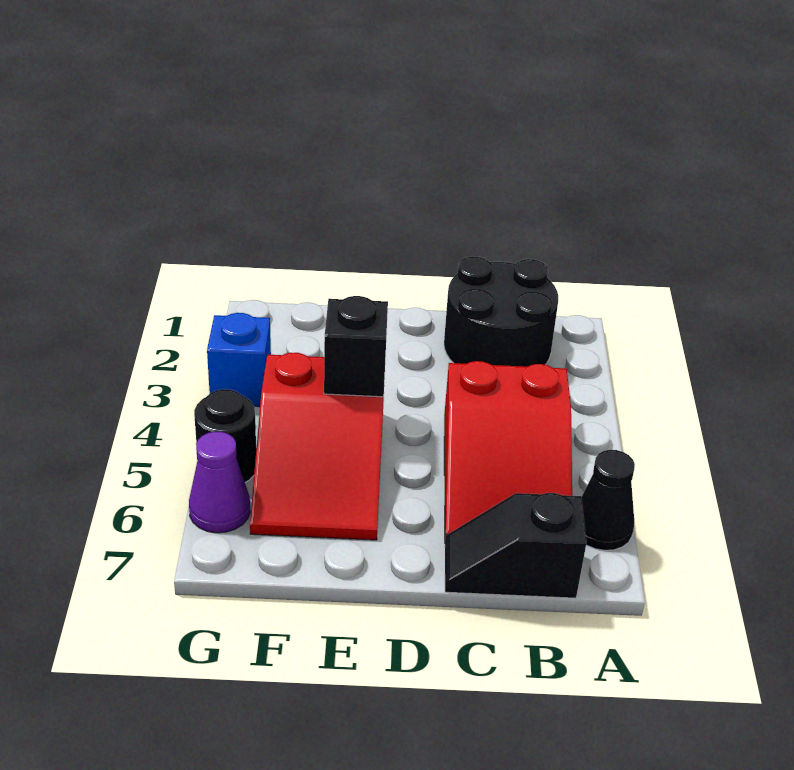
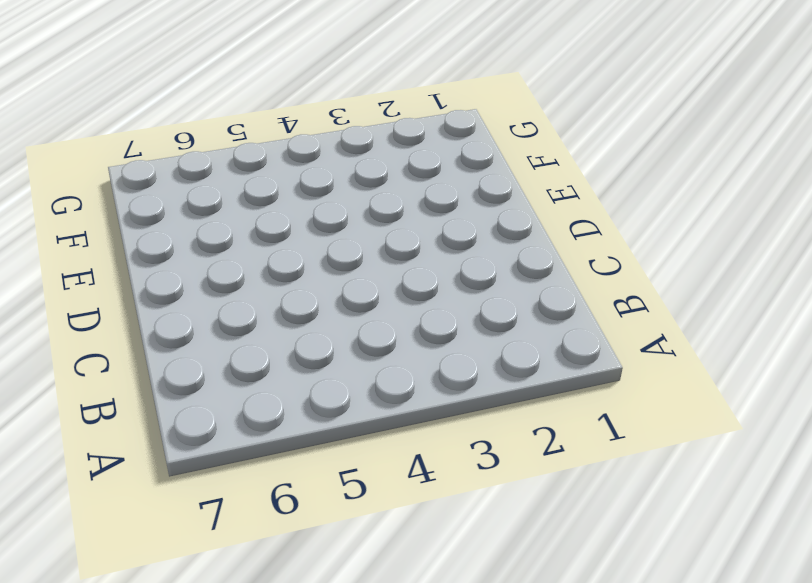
none -> black 1x1 cone [581,450,635,550]
none -> black 2x2 round brick [444,256,558,367]

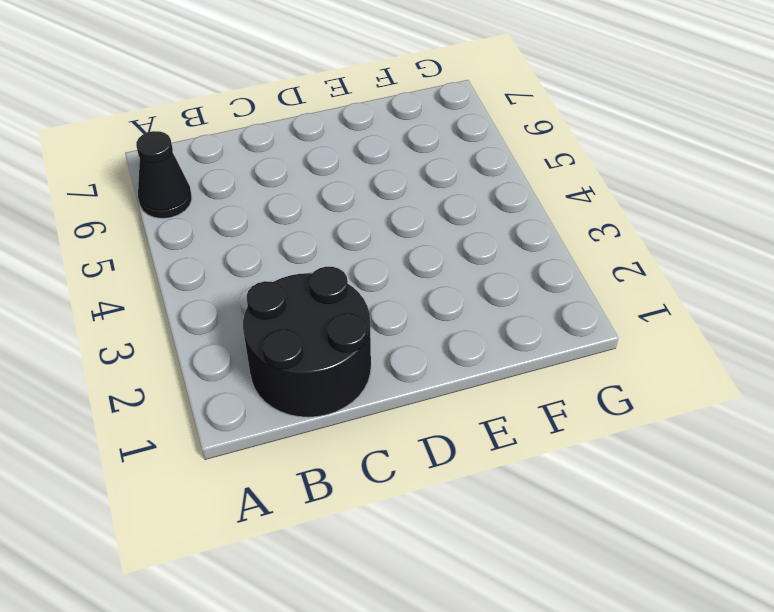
none -> red 2x3 slope [444,361,572,538]
none -> black 1x2 slope [445,493,586,598]

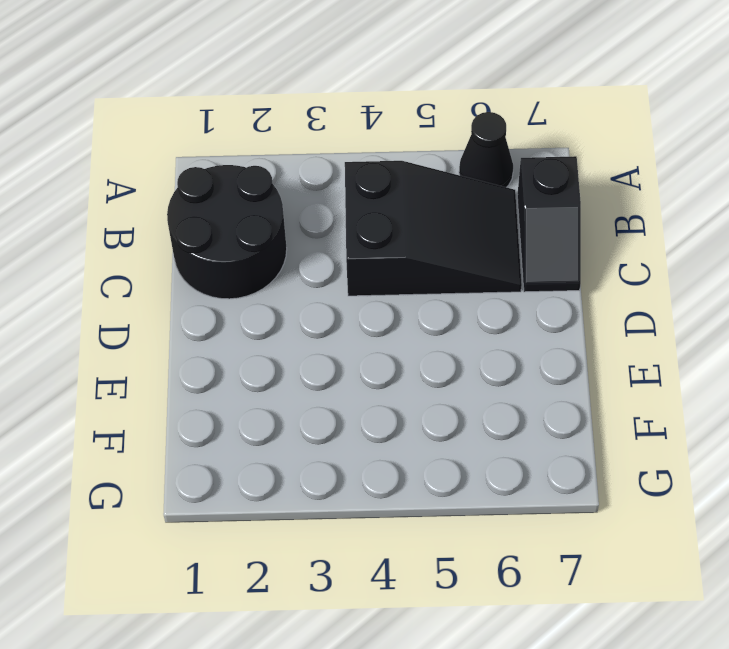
black 2x3 slope [345,161,522,296] -> red 2x3 slope [444,361,572,538]
none -> red 2x3 slope [250,353,384,540]
none -> blue 1x1 brick [207,313,271,407]

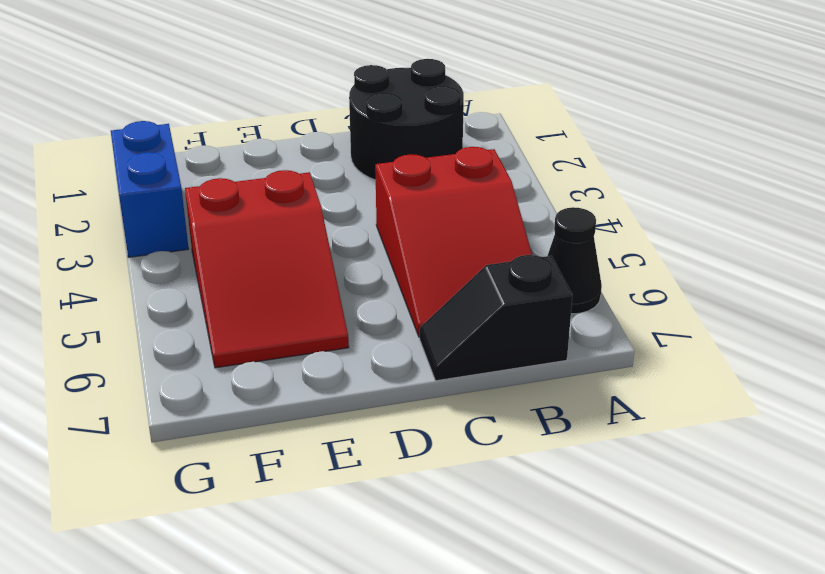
blue 1x2 brick [111,121,189,257] -> blue 1x1 brick [207,313,271,407]
none -> black 1x1 round brick [194,389,256,482]
none -> purple 1x1 cone [189,432,250,533]

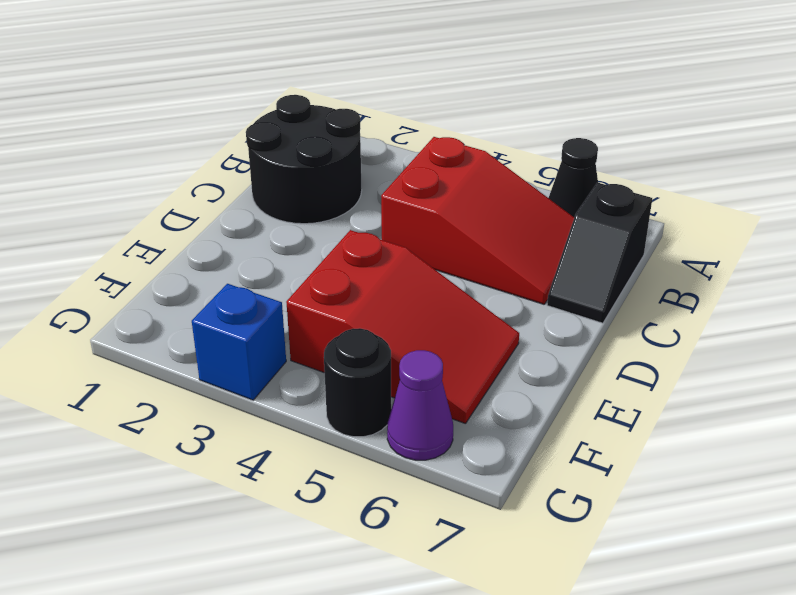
none -> black 1x1 brick [324,296,388,397]

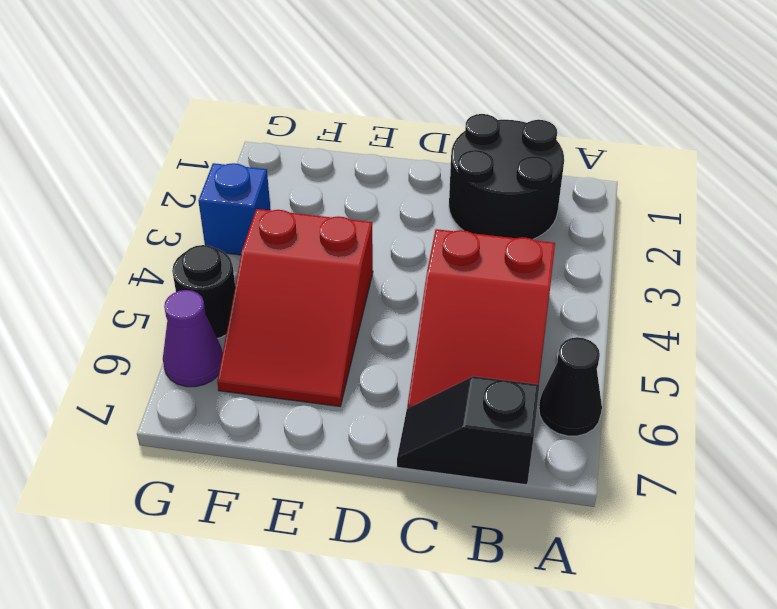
none -> black 1x1 brick [324,296,388,397]

